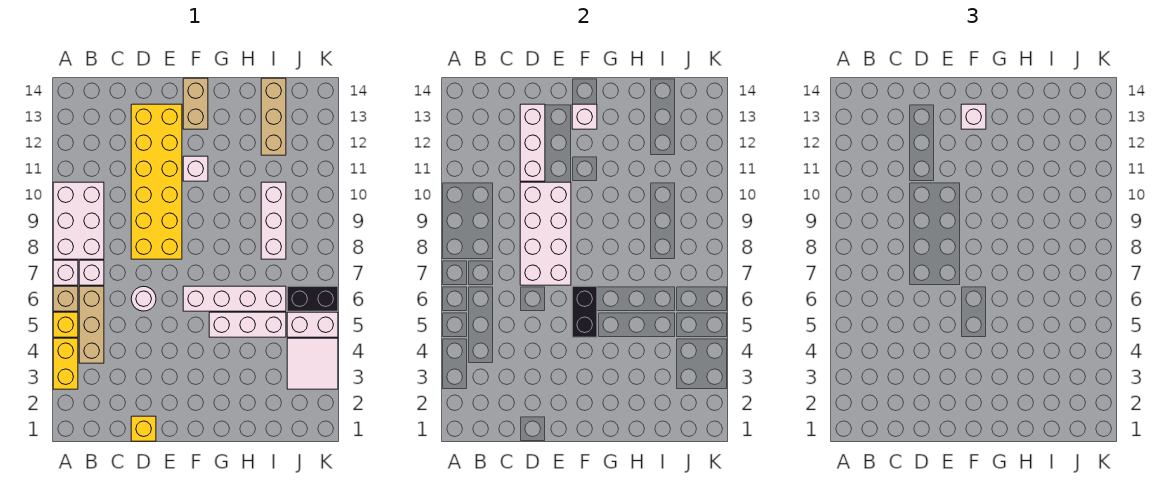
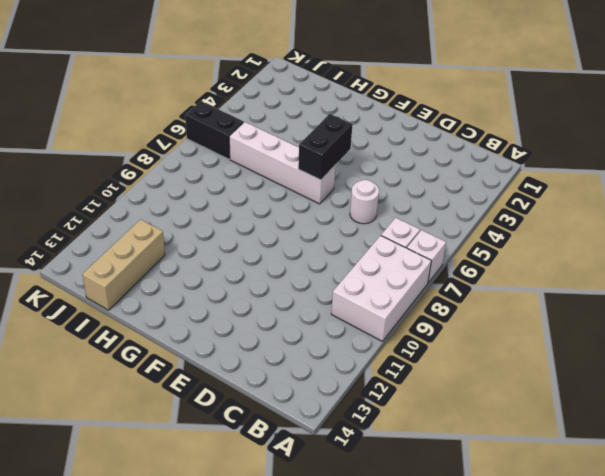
none -> yellow 1x2 brick [53,338,78,389]
none -> yellow 1x1 brick [53,312,78,337]
none -> tan 1x1 brick [53,286,78,311]

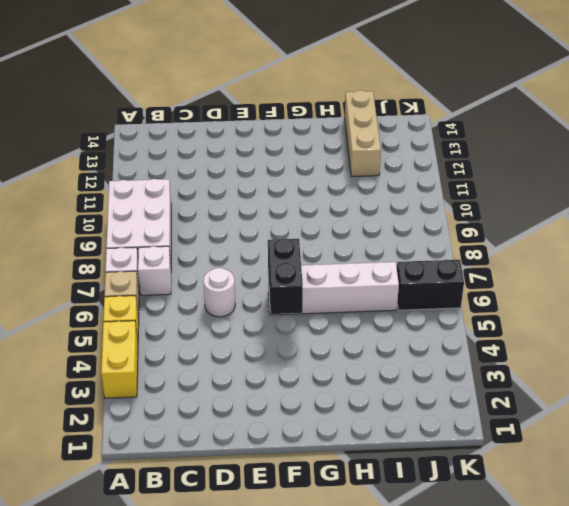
none -> tan 1x3 brick [79,286,104,363]
none -> yellow 1x1 brick [131,416,156,441]
none -> yellow 2x6 brick [131,104,182,259]

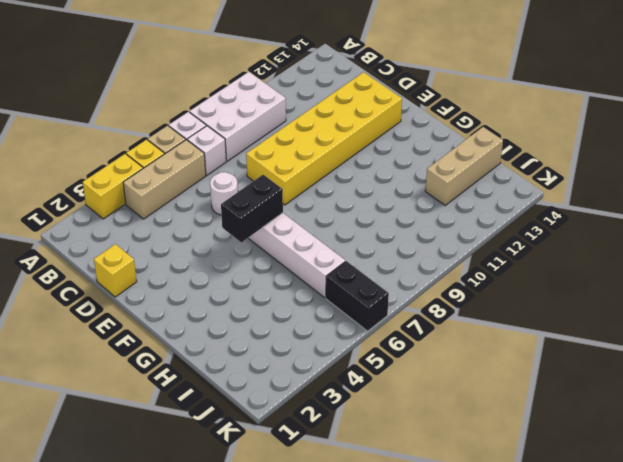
none -> white 1x1 brick [183,156,208,181]
none -> tan 1x2 brick [183,78,208,129]
none -> white 1x3 brick [209,312,286,337]

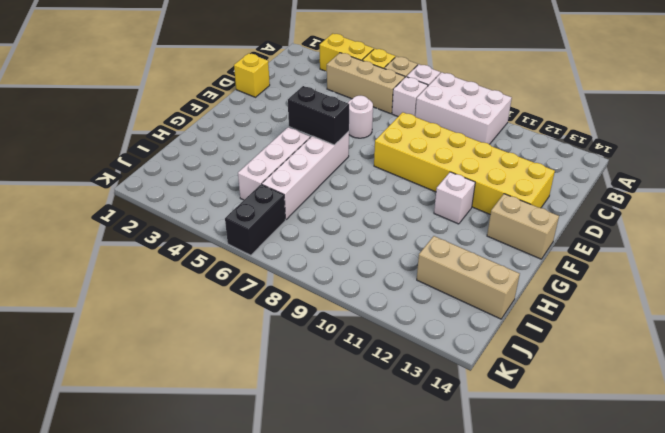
none -> white 1x3 brick [261,182,286,259]
none -> white 2x2 tile [287,338,338,389]
none -> white 1x2 brick [287,312,338,337]

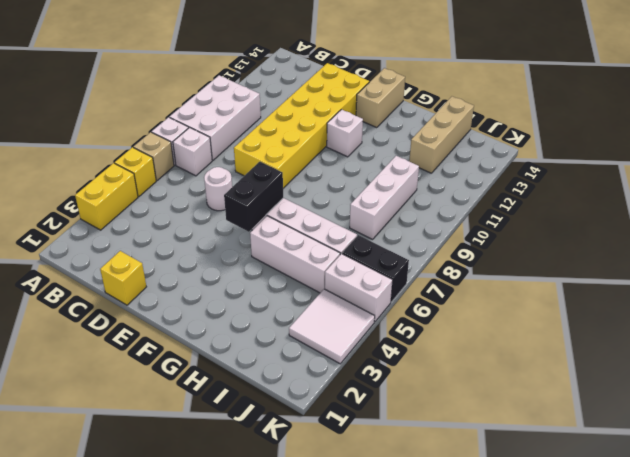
none -> tan 1x3 brick [79,286,104,363]
none -> white 2x4 brick [520,182,571,285]
none -> white 1x3 brick [520,104,545,181]

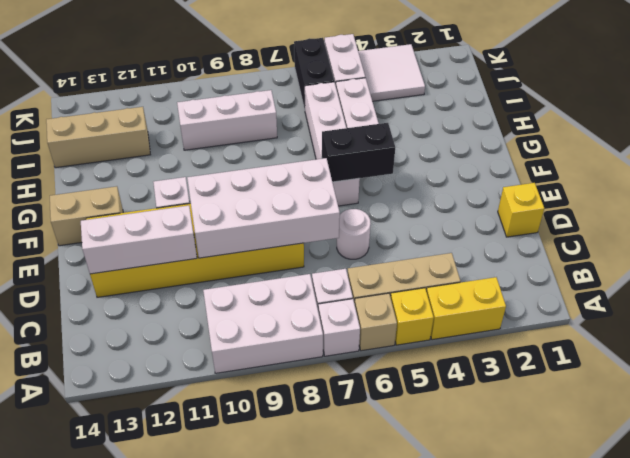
none -> white 1x1 brick [572,104,597,129]
none -> white 1x1 brick [961,104,986,129]

